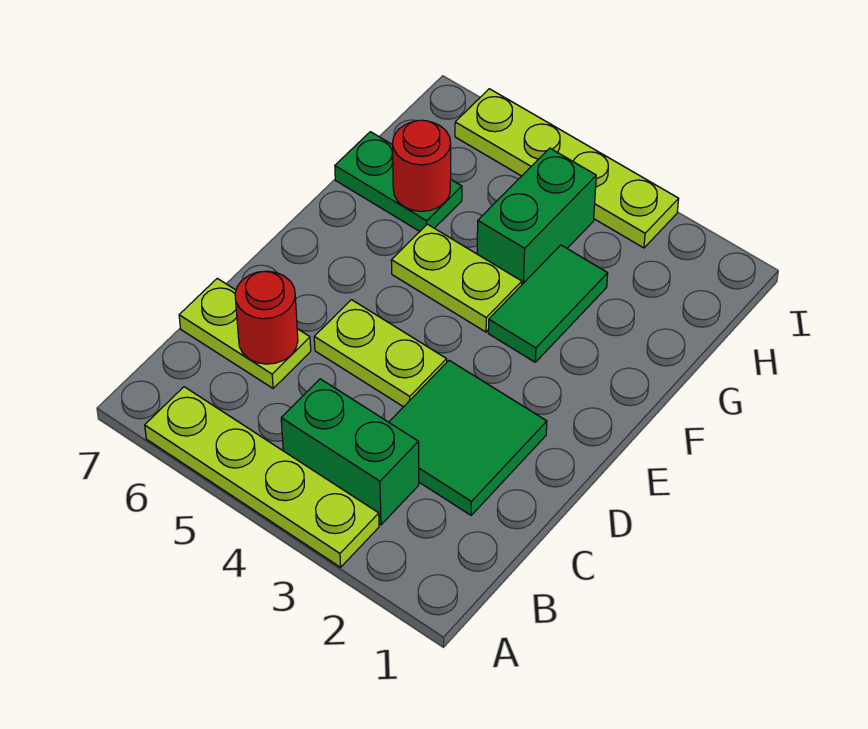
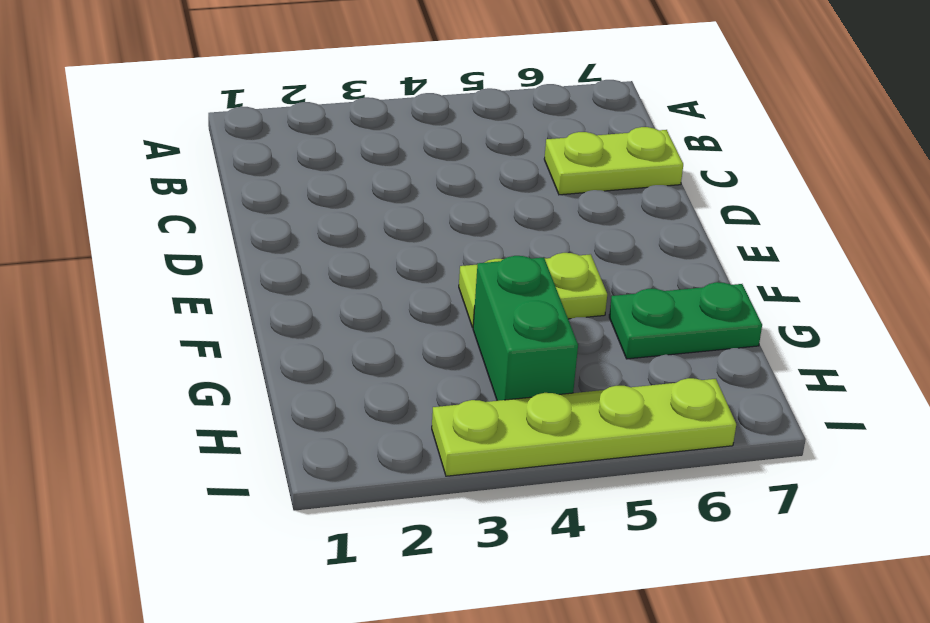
none -> lime 1x4 plate [145,387,379,567]
none -> green 1x2 brick [281,379,419,525]
none -> green 2x2 tile [389,360,547,515]

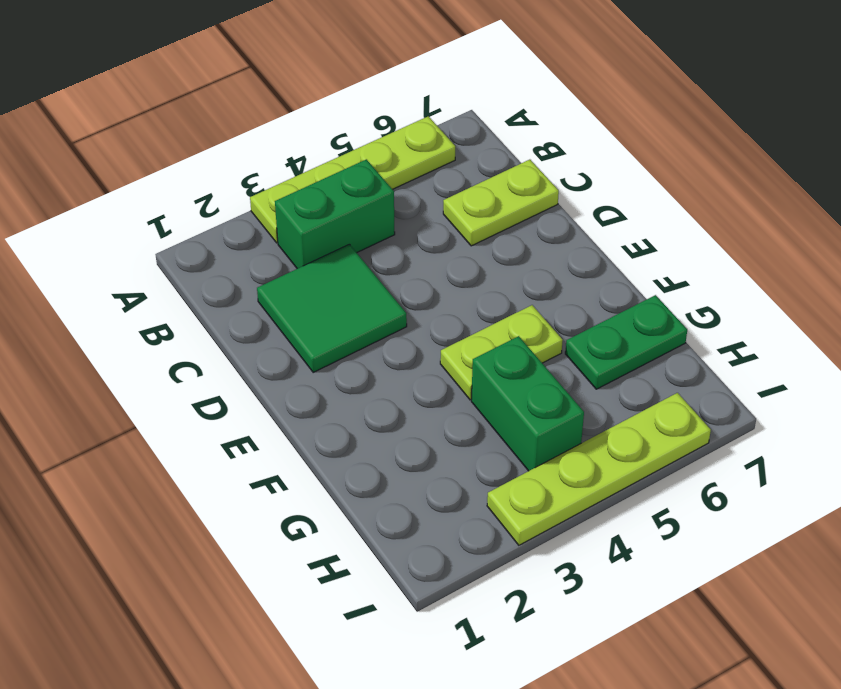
none -> lime 1x2 plate [314,300,447,407]
none -> green 1x2 tile [488,245,608,362]
none -> red 1x1 round brick [235,271,298,364]

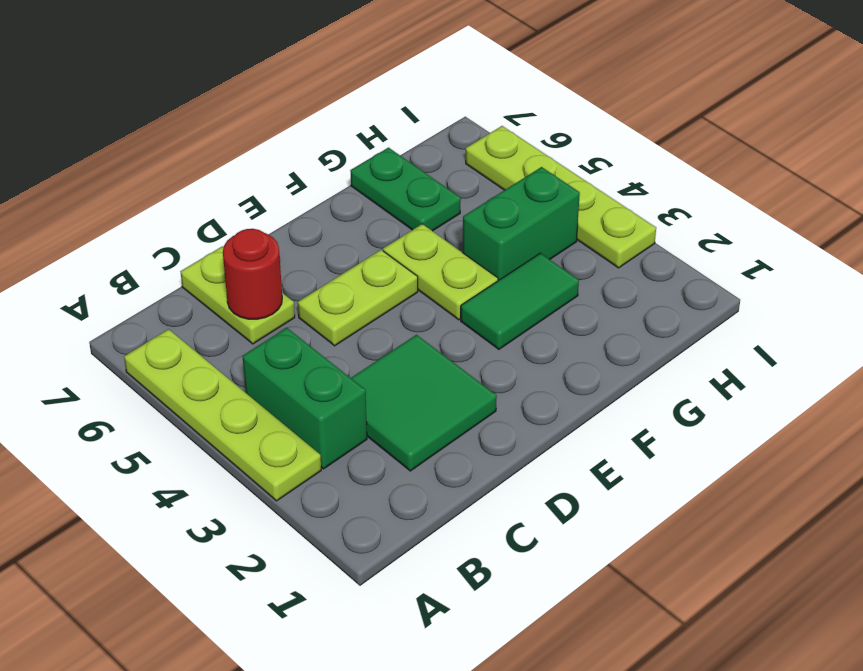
lime 1x2 plate [298,250,418,346] -> lime 1x2 plate turned to [314,300,447,407]
none -> red 1x1 round brick [393,120,451,211]

